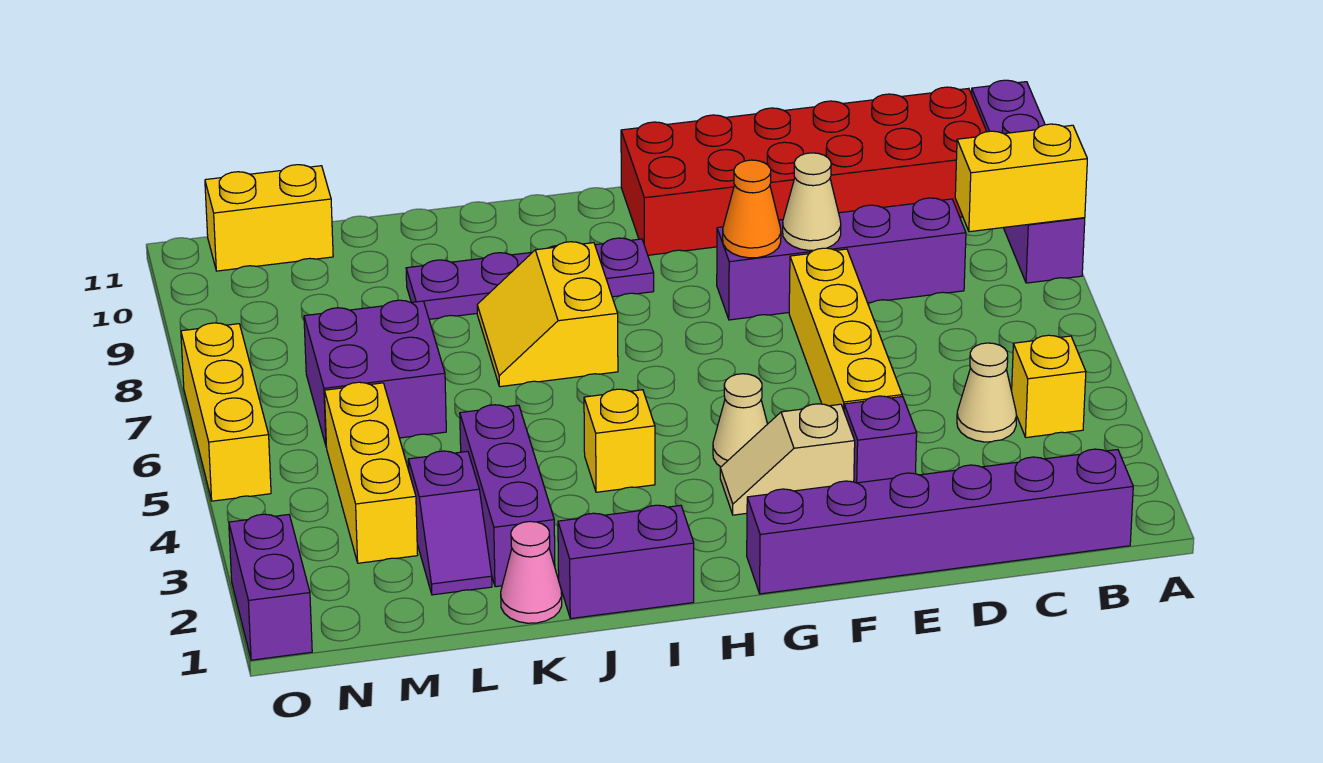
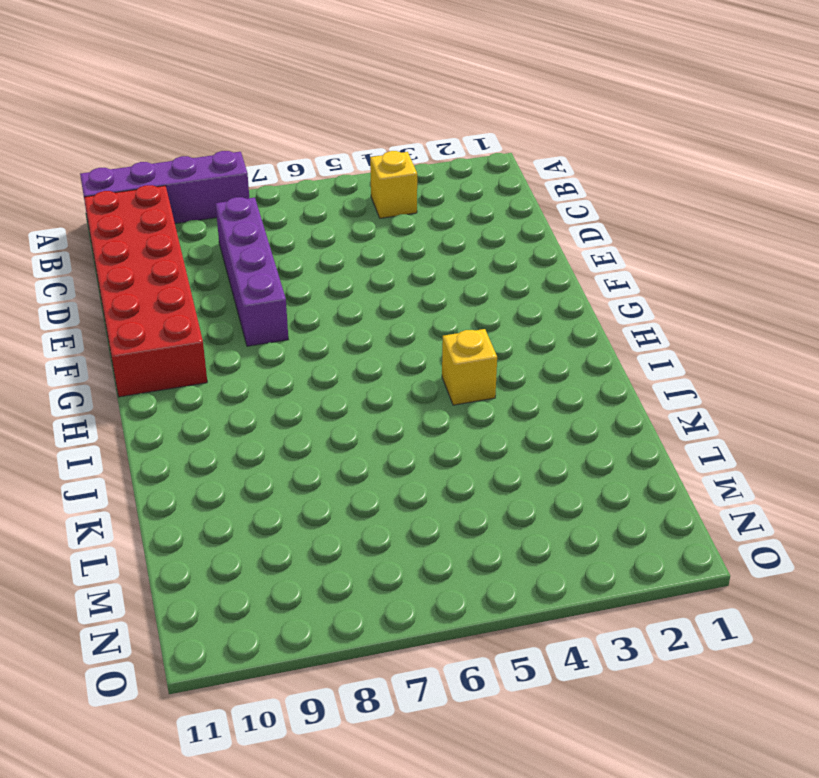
none -> purple 1x6 brick [747,449,1133,594]
none -> tan 1x1 cone [957,343,1017,442]
none -> purple 1x1 brick [844,396,917,483]

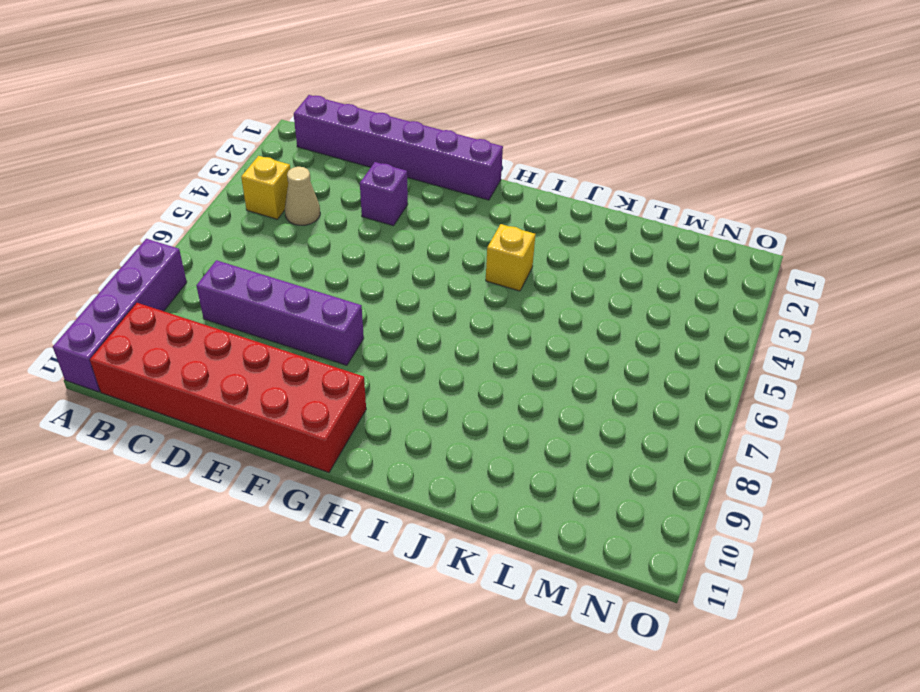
none -> yellow 1x4 brick [789,248,902,410]
none -> tan 1x2 slope [720,404,855,515]
none -> tan 1x1 cone [713,374,767,467]

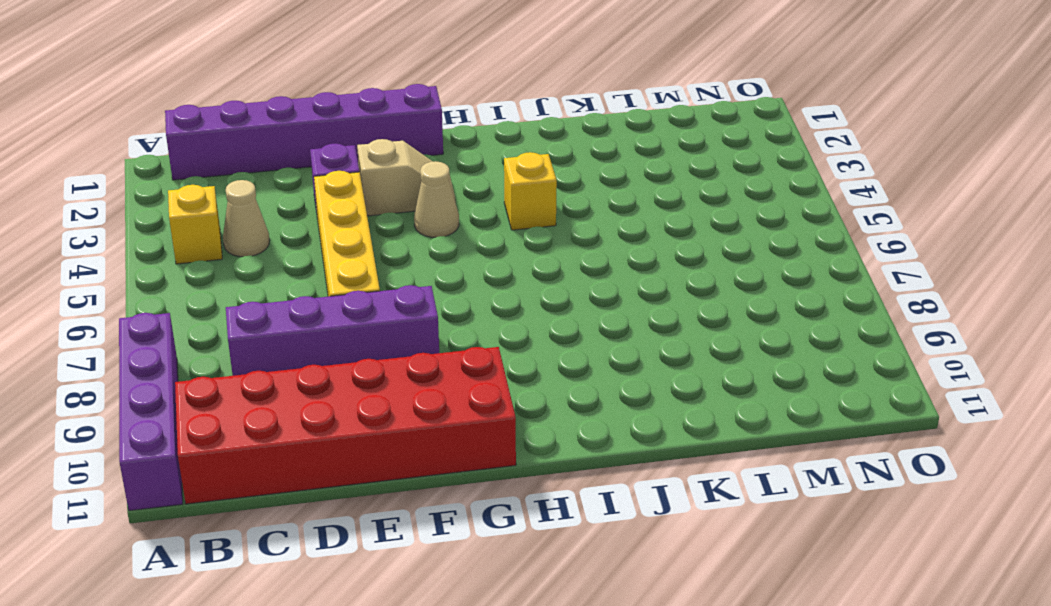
none -> purple 1x4 plate [406,238,654,319]
none -> purple 1x2 brick [558,505,694,619]
none -> yellow 2x2 slope [477,242,618,387]

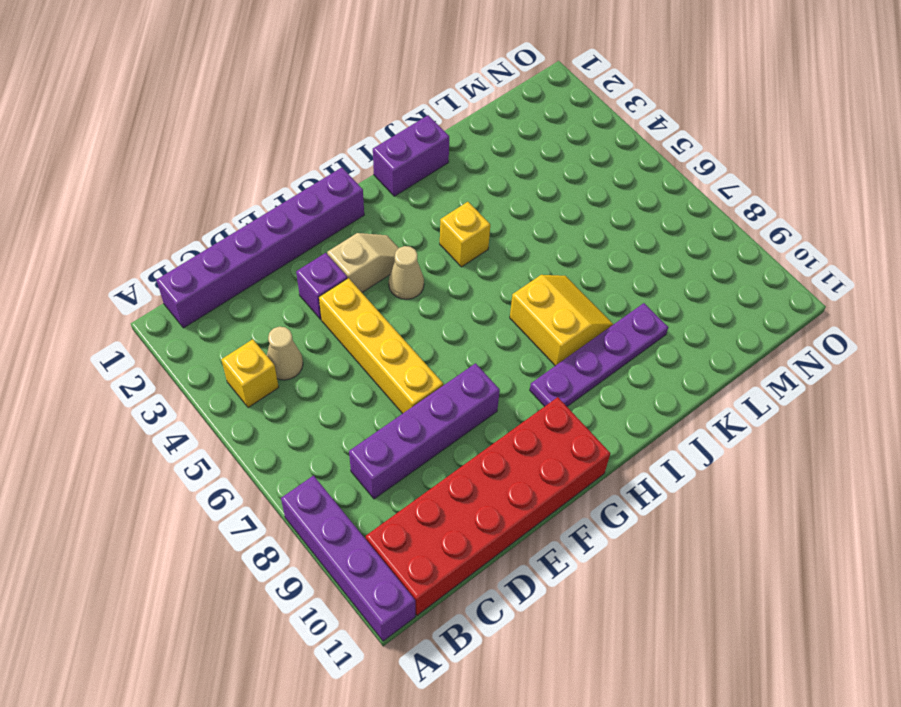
none -> pink 1x1 cone [501,521,562,623]
none -> purple 1x3 brick [460,405,555,587]
none -> purple 1x2 slope [408,451,492,595]

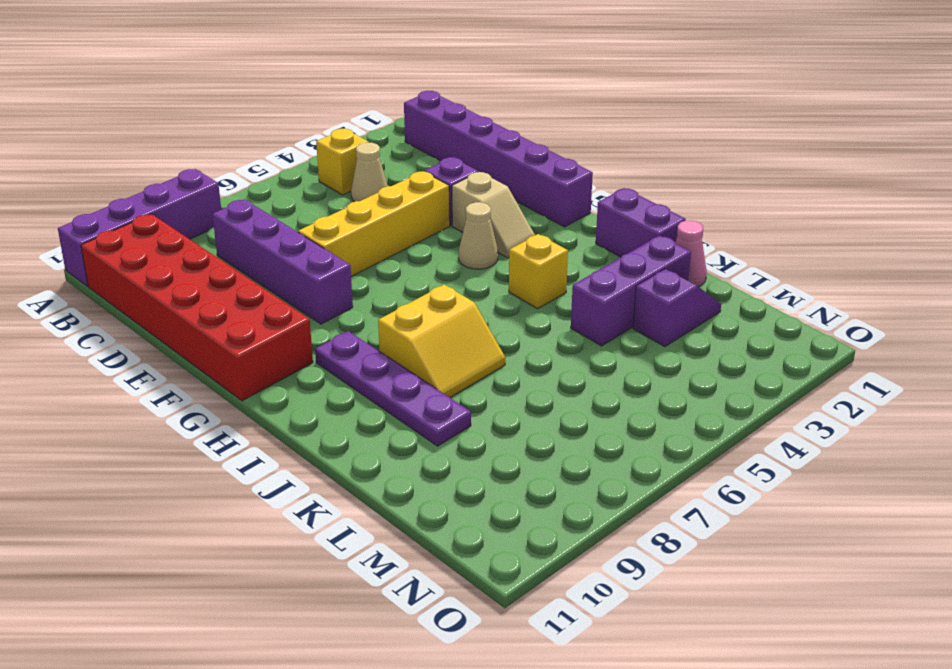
none -> purple 2x2 brick [304,300,446,445]
none -> yellow 1x3 brick [324,382,418,563]
none -> yellow 1x2 brick [205,165,333,271]

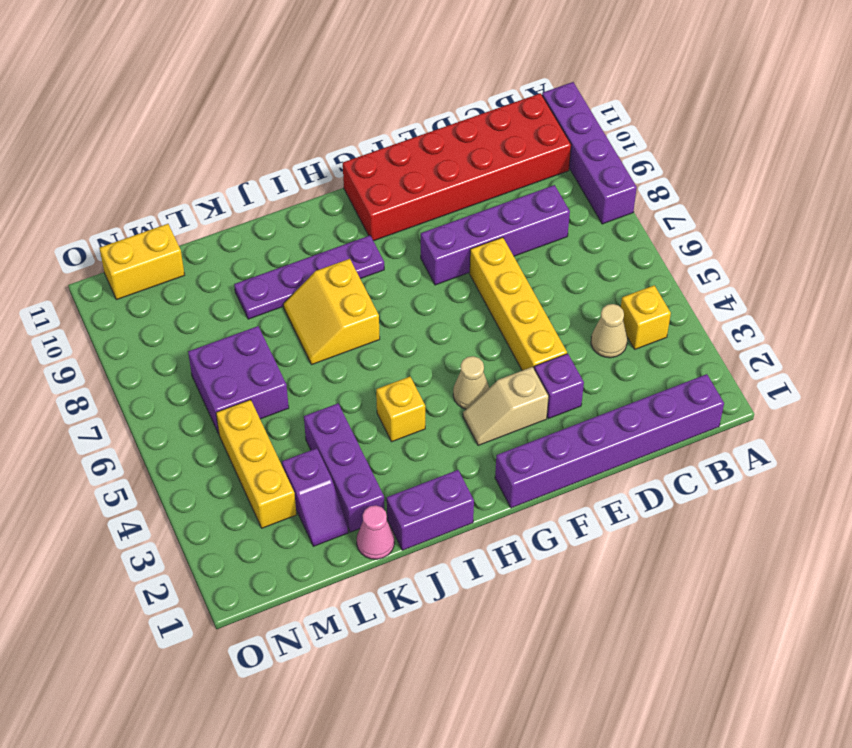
none -> purple 1x2 brick [229,514,312,660]
none -> yellow 1x3 brick [181,323,271,501]
none -> yellow 1x2 brick [955,124,1087,232]

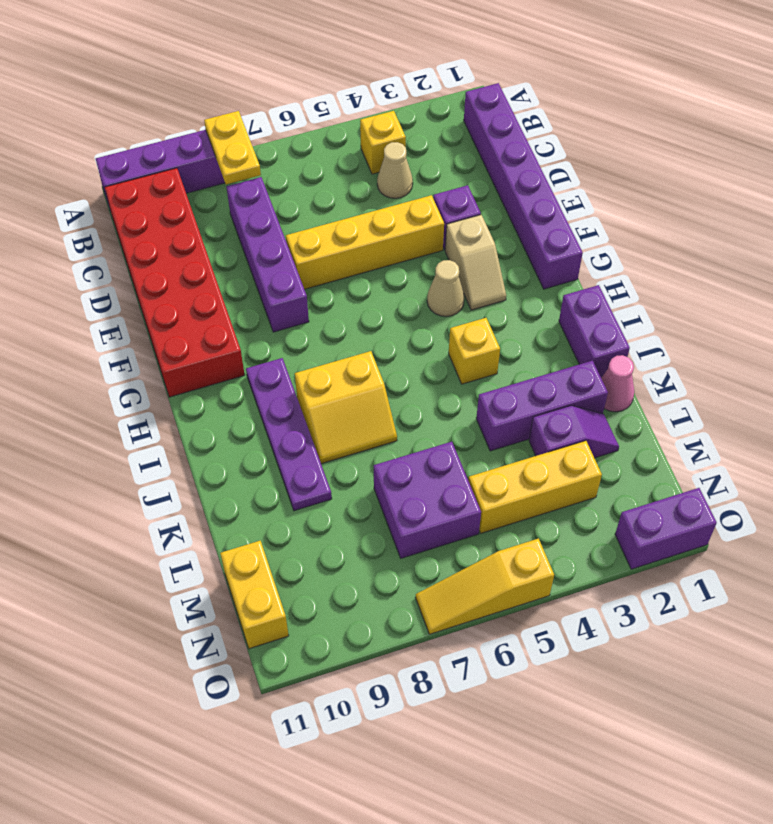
yellow 1x2 plate [204,111,261,184] -> yellow 1x2 brick [955,124,1087,232]
yellow 1x3 slope [415,538,554,634] -> yellow 1x3 brick [181,323,271,501]
none -> tan 1x1 cone [783,153,841,250]
none -> orange 1x1 cone [723,160,781,258]

